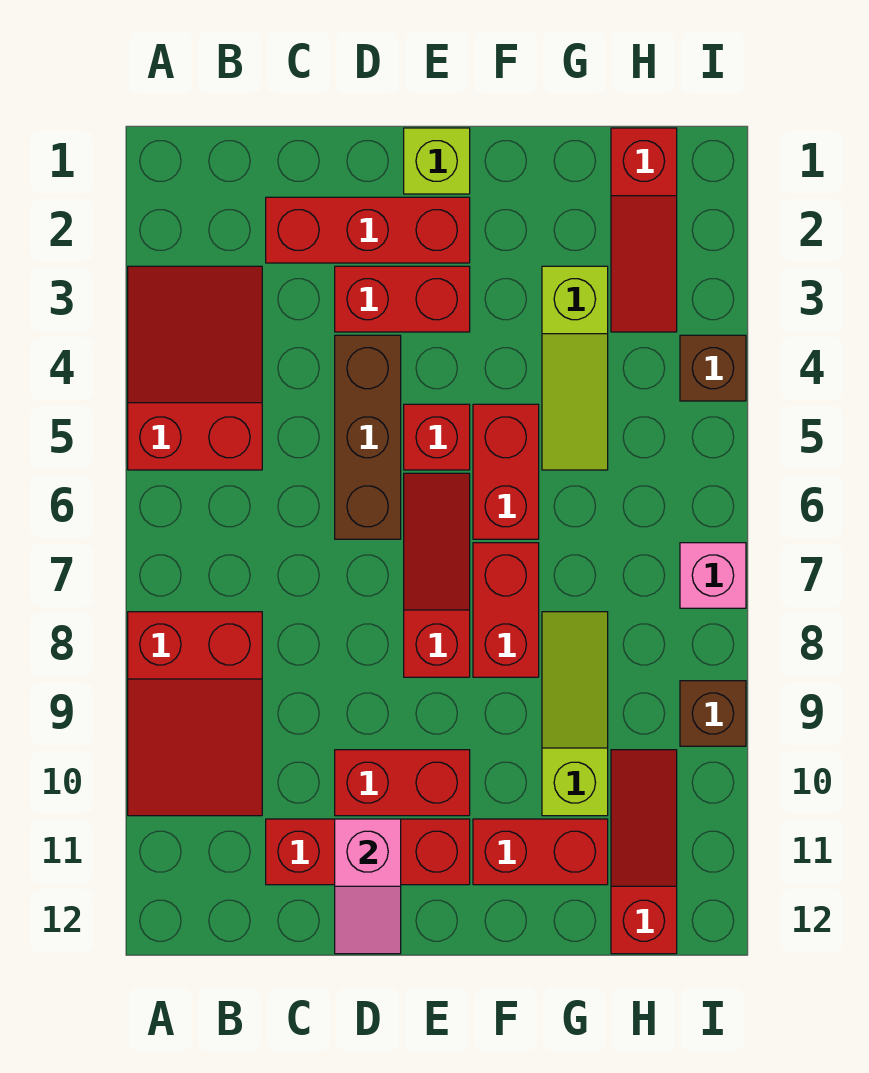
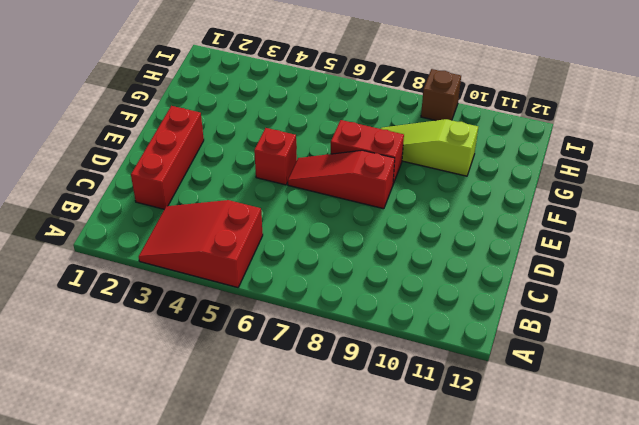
none -> red 2x3 slope [128,612,262,816]
none -> red 1x3 brick [266,819,470,885]
none -> red 1x2 brick [335,266,470,332]

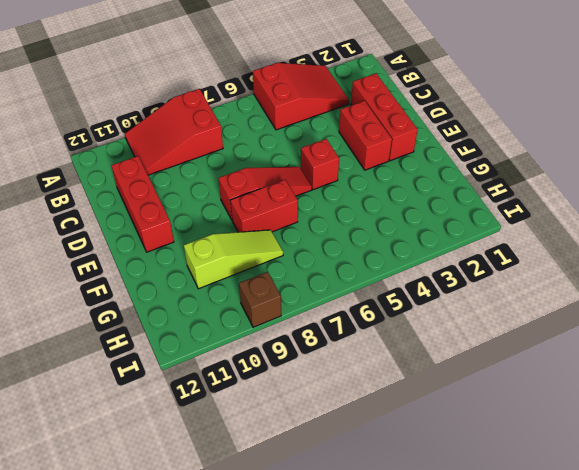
none -> brown 1x3 brick [335,335,401,539]
none -> red 1x2 brick [335,750,470,816]
none -> lime 1x1 brick [404,128,470,194]

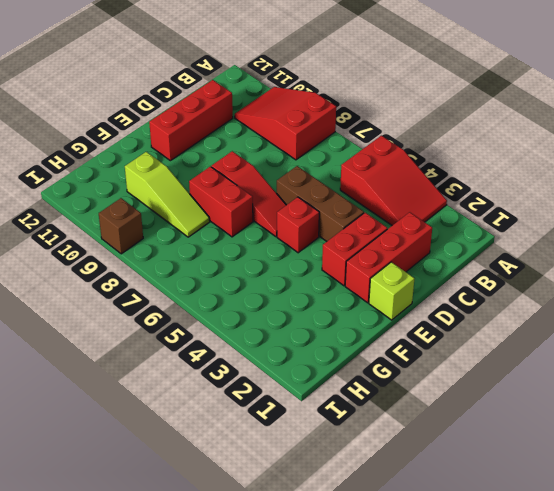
none -> red 1x2 brick [335,750,470,816]
none -> red 1x2 brick [473,404,539,539]
none -> red 1x2 brick [473,819,608,885]

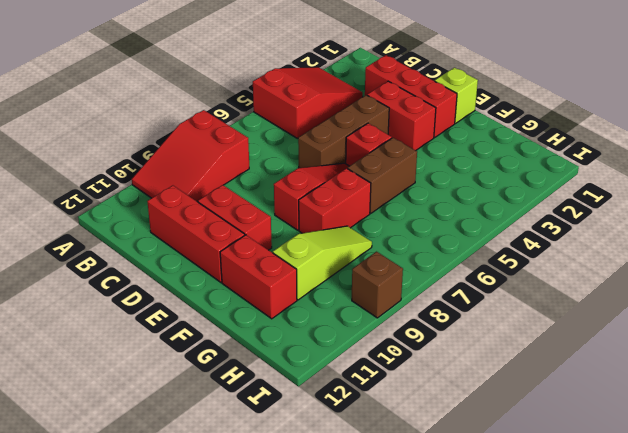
brown 1x2 brick [348,138,417,213] -> red 1x2 brick [473,404,539,539]
none -> lime 1x3 slope [542,266,608,470]
none -> red 1x3 slope [611,128,677,332]
none -> red 1x3 slope [611,750,677,954]

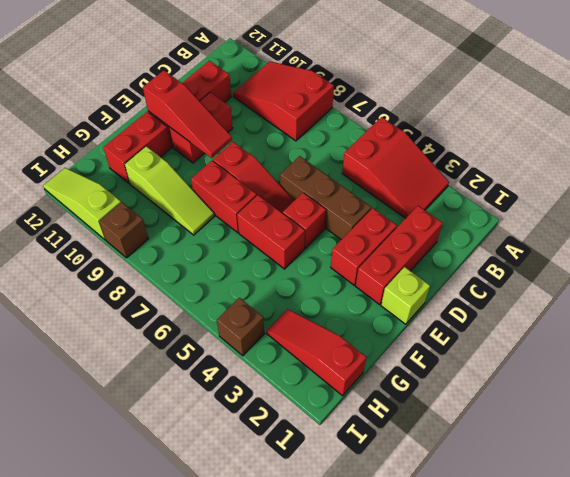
red 1x3 slope [143,70,232,158] -> red 1x3 slope moved to [611,750,677,954]
lime 1x3 slope [43,168,121,240] -> lime 1x3 slope moved to [542,266,608,470]
none -> pink 1x1 brick [680,543,746,608]
none -> pink 1x2 slope [335,819,401,954]

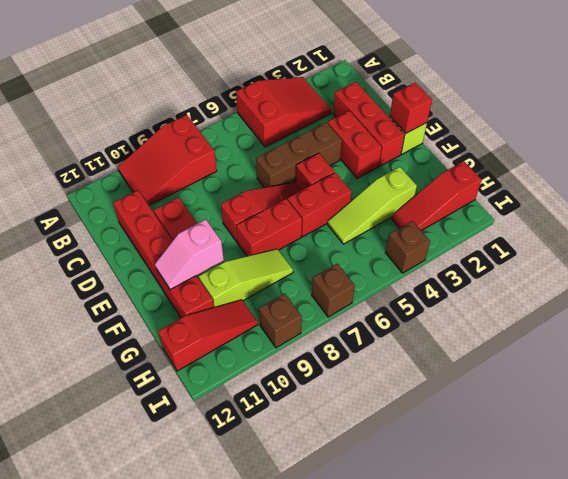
red 1x1 brick [390,83,432,133] -> none
pink 1x2 slope [155,219,224,290] -> pink 1x2 slope moved to [335,819,401,954]
brown 1x1 brick [312,264,355,317] -> pink 1x1 brick [680,543,746,608]

